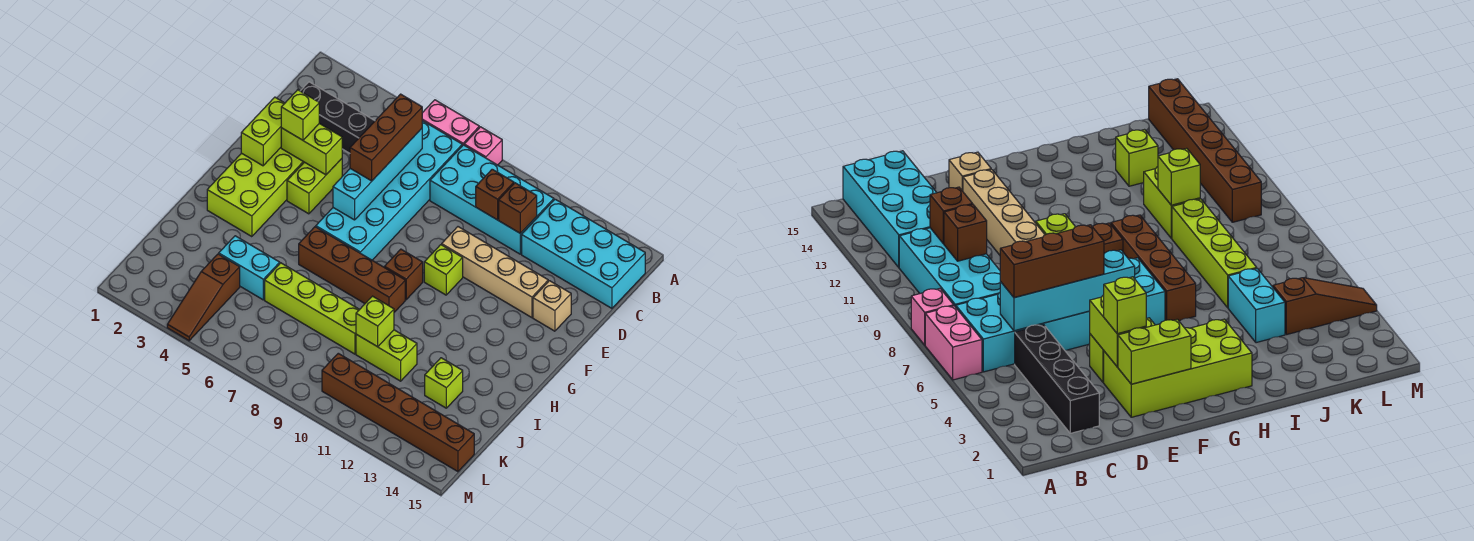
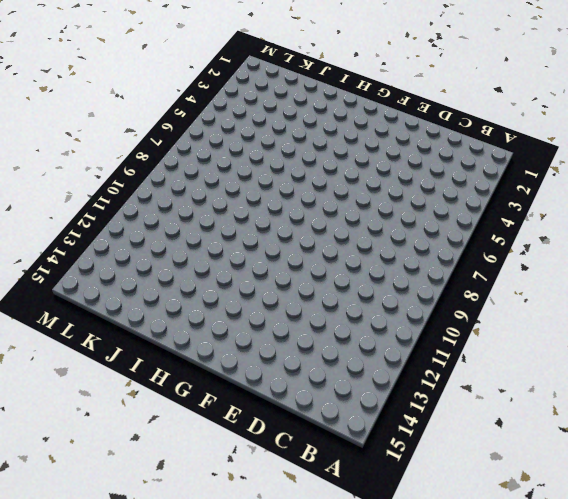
none -> pink 1x2 brick [422,100,479,146]
none -> pink 1x1 brick [464,127,502,165]
none -> cyan 2x6 brick [316,121,462,260]

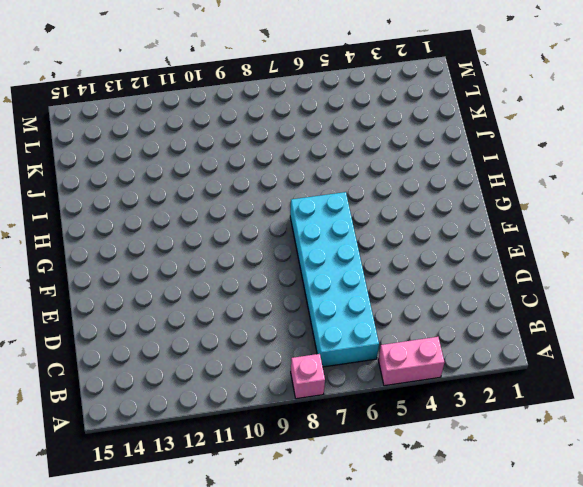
pink 1x2 brick [378,337,444,386] -> pink 1x2 brick moved to [422,100,479,146]
none -> cyan 2x4 brick [430,145,554,254]
none -> cyan 2x4 brick [522,199,645,308]
none -> black 1x4 brick [301,82,375,153]

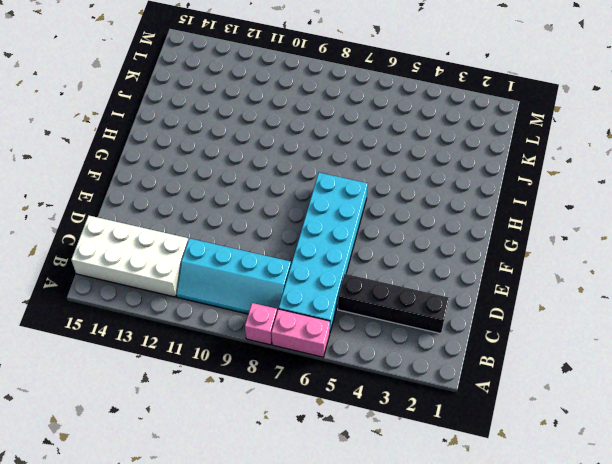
cyan 2x4 slope [176,238,291,314] -> cyan 2x4 brick [430,145,554,254]
white 2x4 brick [71,215,188,297] -> cyan 2x4 brick [522,199,645,308]
none -> lime 2x4 brick [207,148,304,237]
none -> lime 1x2 brick [287,159,342,214]
none -> tan 1x4 brick [442,227,548,318]

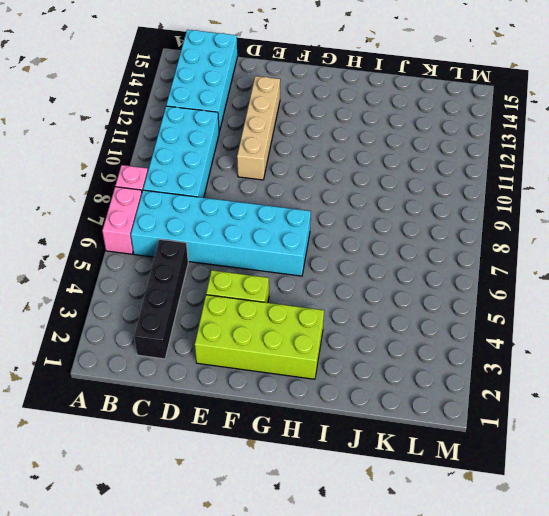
none -> tan 1x1 brick [533,281,571,331]
none -> lime 1x1 brick [424,245,463,295]
none -> brown 1x1 brick [384,249,423,300]

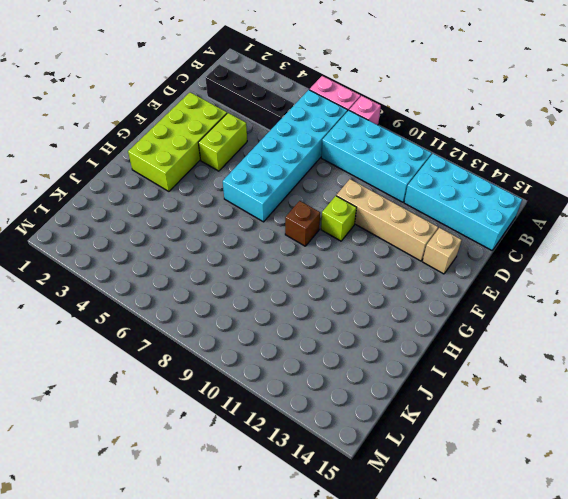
none -> brown 1x4 brick [299,227,405,312]
none -> cyan 1x2 brick [219,236,280,300]
none -> lime 1x4 brick [265,263,360,354]

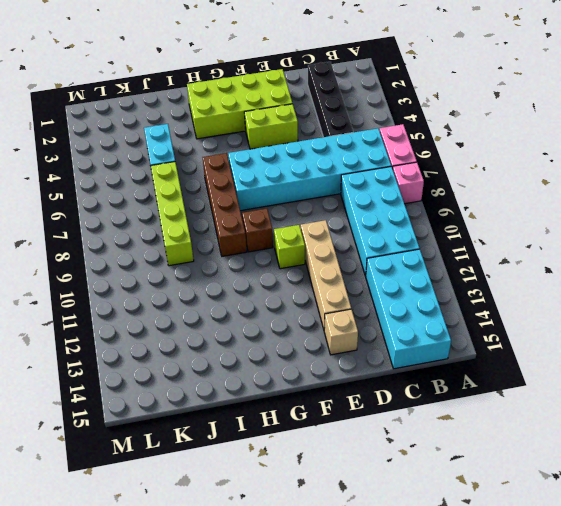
none -> lime 1x2 brick [356,330,417,381]
none -> lime 1x1 brick [425,358,463,408]
none -> brown 1x3 slope [167,254,240,341]

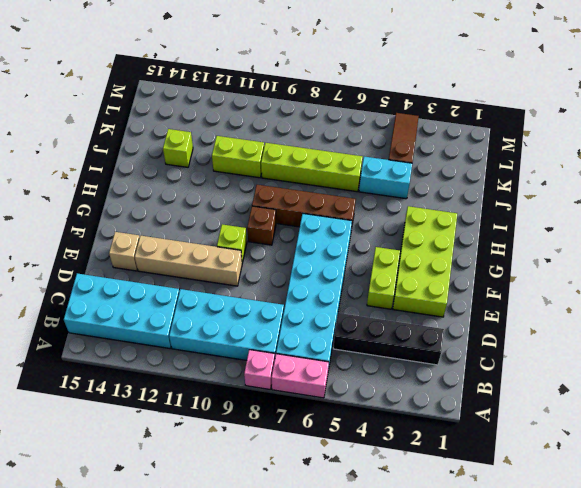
none -> brown 1x6 brick [322,353,474,472]
none -> cyan 1x4 brick [333,129,422,220]
none -> brown 1x1 brick [476,169,514,220]

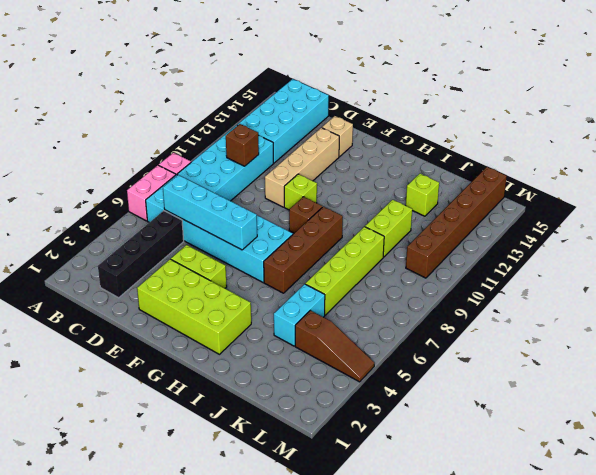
none -> brown 1x1 brick [499,183,537,234]
none -> lime 1x2 brick [241,97,285,166]
none -> lime 1x2 brick [281,123,342,175]

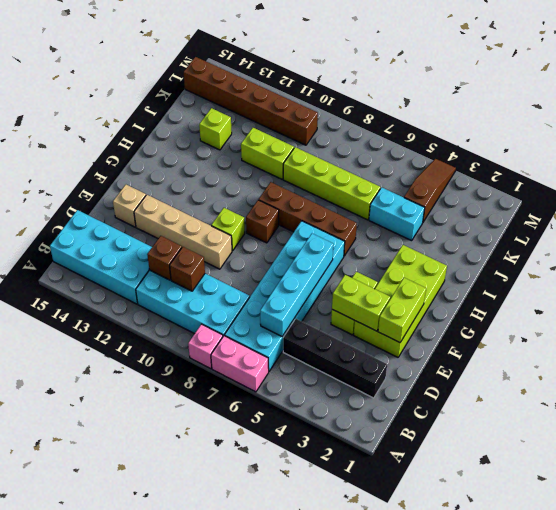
none -> lime 1x1 brick [356,296,394,347]
none -> brown 1x3 brick [350,94,422,181]
none -> lime 1x1 brick [281,90,319,140]

